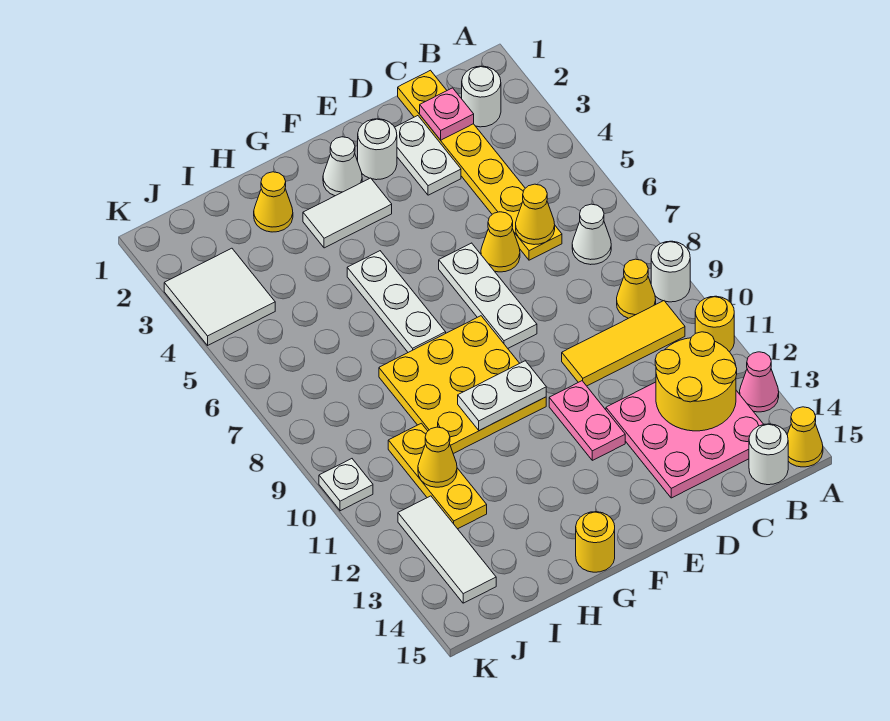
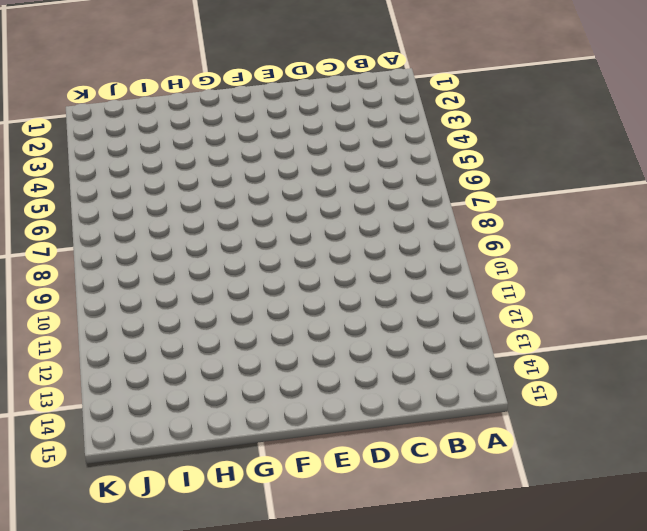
none -> white 1x1 round brick [651,241,690,302]
none -> yellow 1x1 round brick [695,296,734,352]
none -> pink 1x1 cone [740,352,779,412]
none -> yellow 1x1 cone [787,407,823,467]

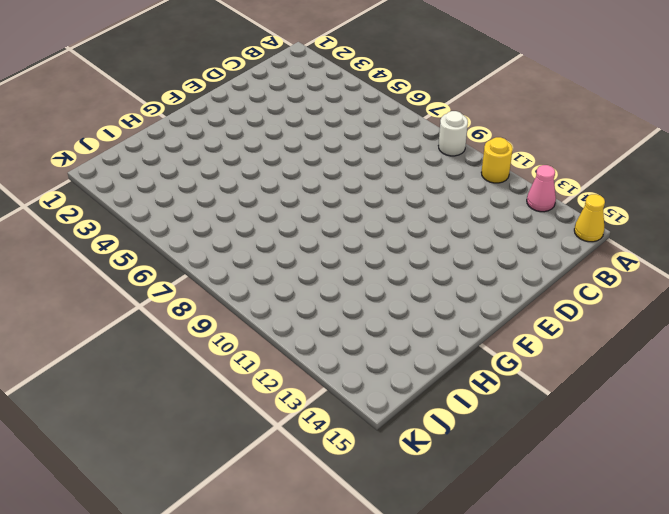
none -> white 1x1 round brick [462,66,501,127]
none -> white 1x1 cone [572,204,611,265]
none -> yellow 1x1 cone [617,259,656,318]
none -> yellow 1x3 tile [562,301,685,386]

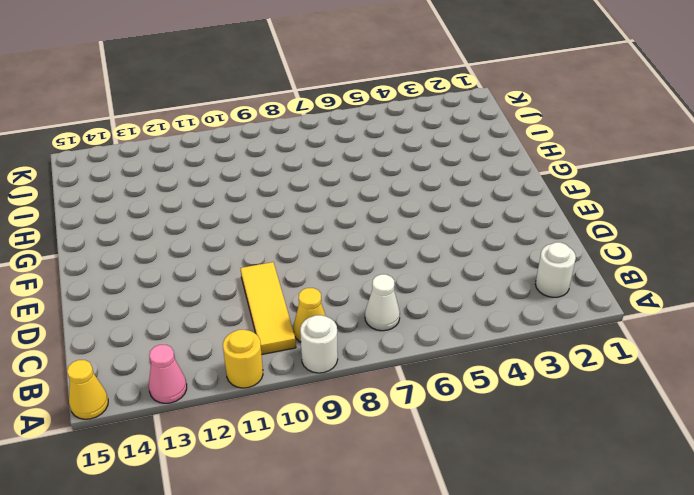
none -> pink 3x3 plate [606,382,763,498]
none -> white 1x1 round brick [749,424,788,485]
none -> yellow 1x6 plate [398,70,562,260]
none -> white 1x2 plate [395,116,461,195]

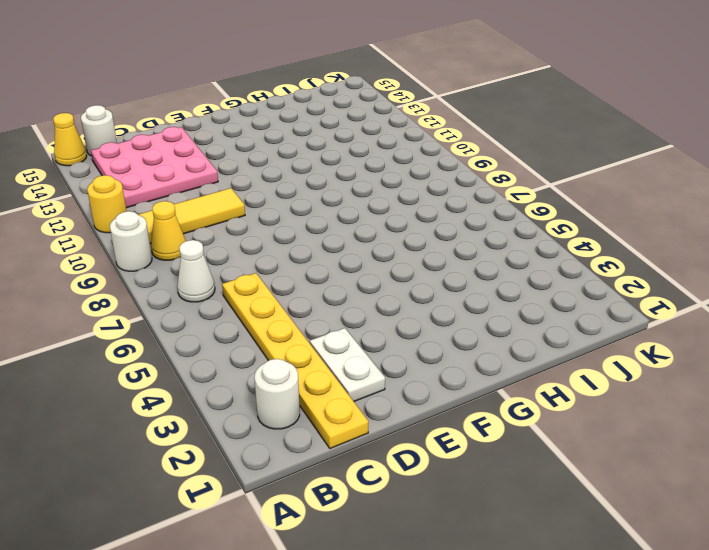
none -> pink 1x1 cone [740,352,779,412]
none -> yellow 1x1 cone [481,212,520,272]
none -> white 1x1 round brick [358,119,397,180]
none -> white 1x3 plate [439,243,537,348]

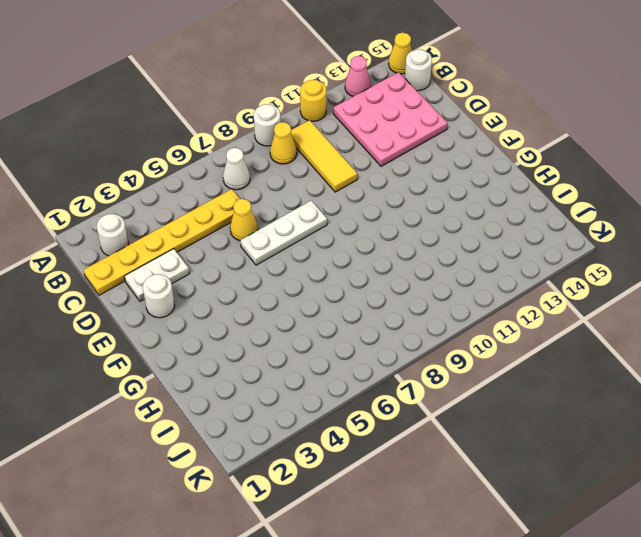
none -> pink 1x2 plate [549,381,625,460]
none -> white 1x1 cone [323,137,362,196]
none -> white 1x2 tile [303,178,392,248]
none -> yellow 3x3 plate [379,316,546,454]

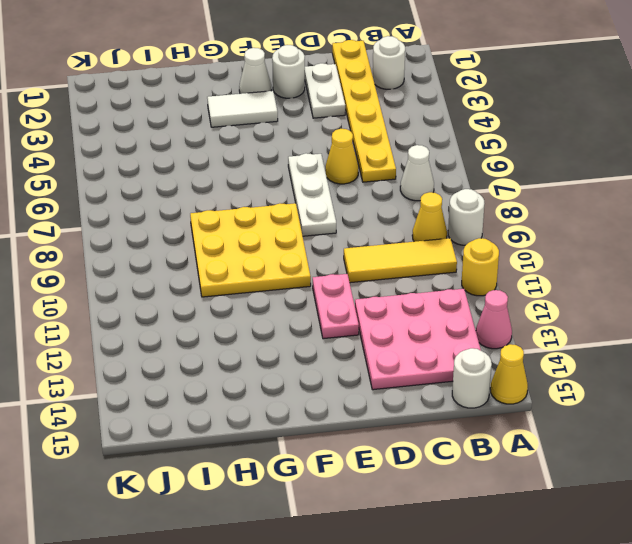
none -> white 1x3 plate [347,251,446,352]
none -> yellow 1x1 round brick [576,512,615,572]
none -> yellow 1x1 cone [254,172,293,232]
none -> yellow 1x3 plate [388,423,487,529]

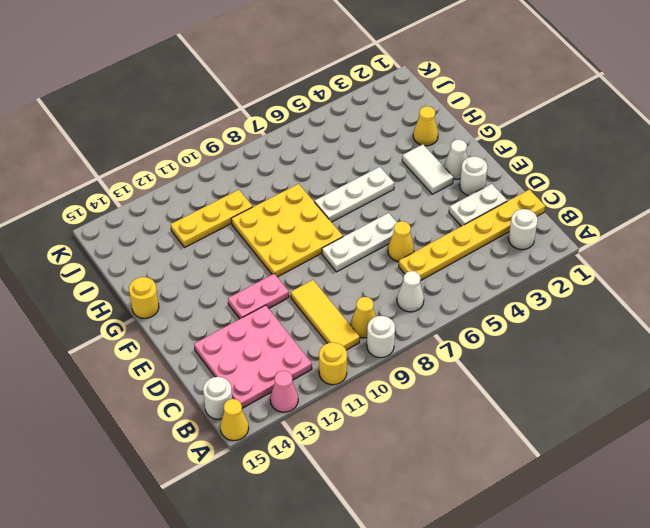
none -> white 2x2 tile [164,248,275,345]
none -> white 1x3 tile [398,496,496,603]
none -> white 1x1 plate [319,459,373,511]
none -> yellow 2x2 round brick [655,332,737,431]

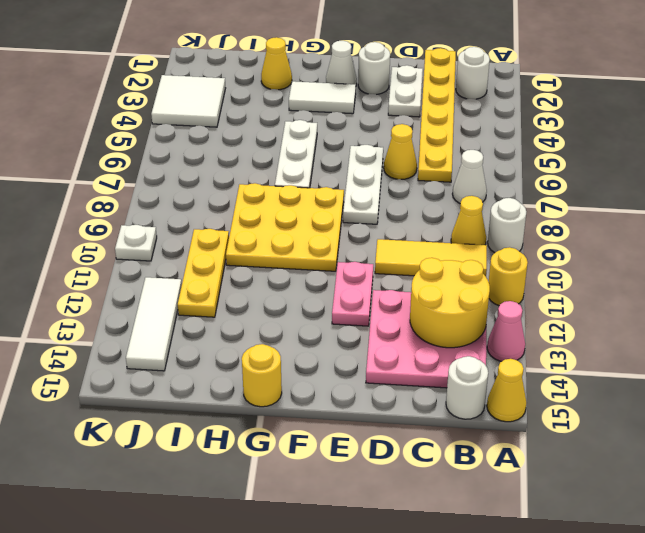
none -> pink 1x1 plate [420,88,474,140]
none -> yellow 1x1 cone [516,184,555,245]
none -> white 1x2 plate [458,361,546,431]
none -> yellow 1x1 cone [418,427,457,487]

